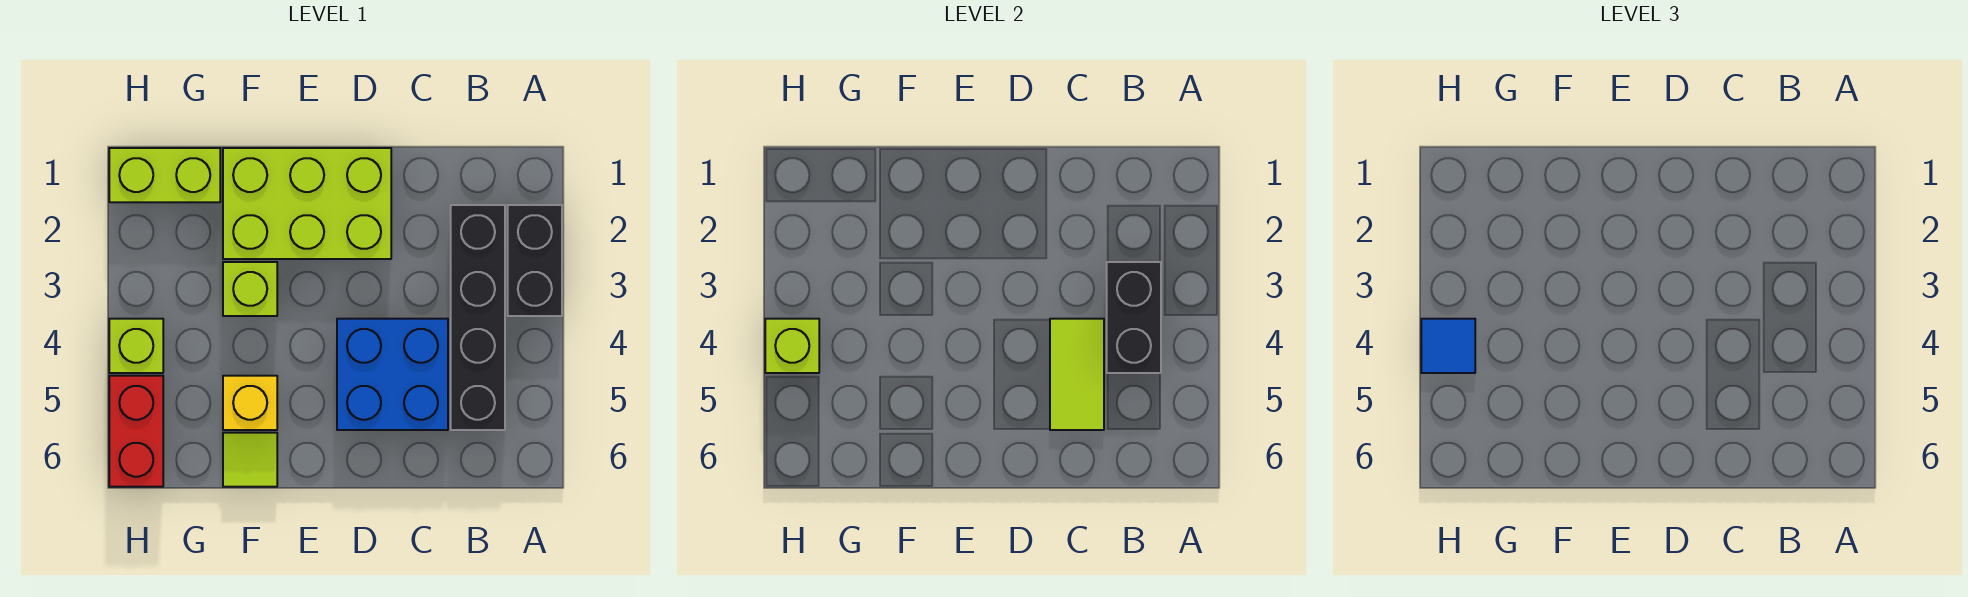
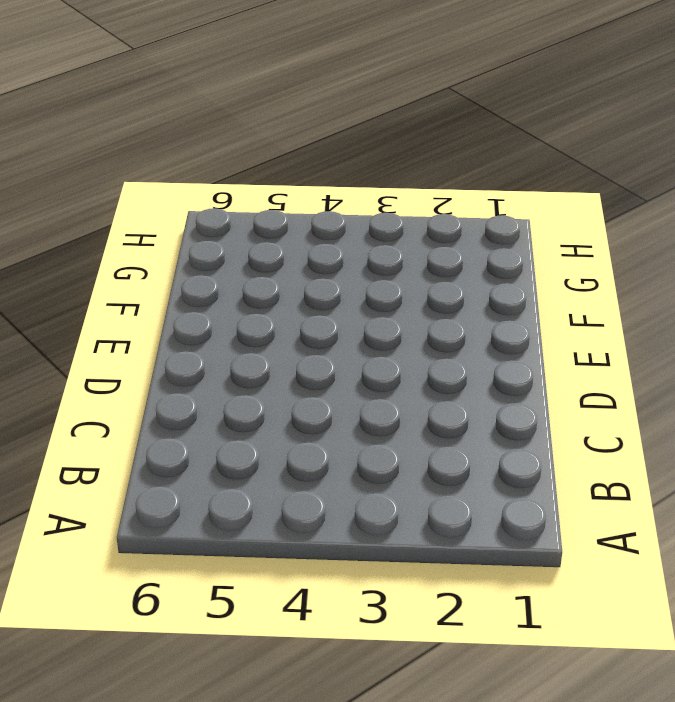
none -> black 1x2 brick [508,205,562,316]
none -> black 1x4 brick [451,205,505,430]
none -> blue 2x2 brick [337,319,448,430]

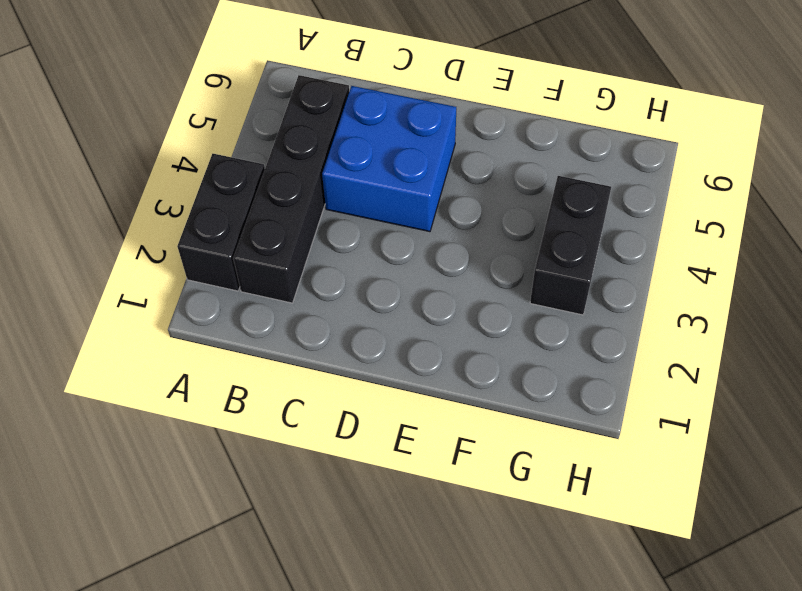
black 1x2 brick [530,176,611,315] -> black 1x2 brick moved to [1107,262,1161,373]
none -> lime 2x3 brick [223,148,391,259]
none -> lime 1x1 brick [223,262,277,316]
none -> yellow 1x1 brick [223,376,277,430]

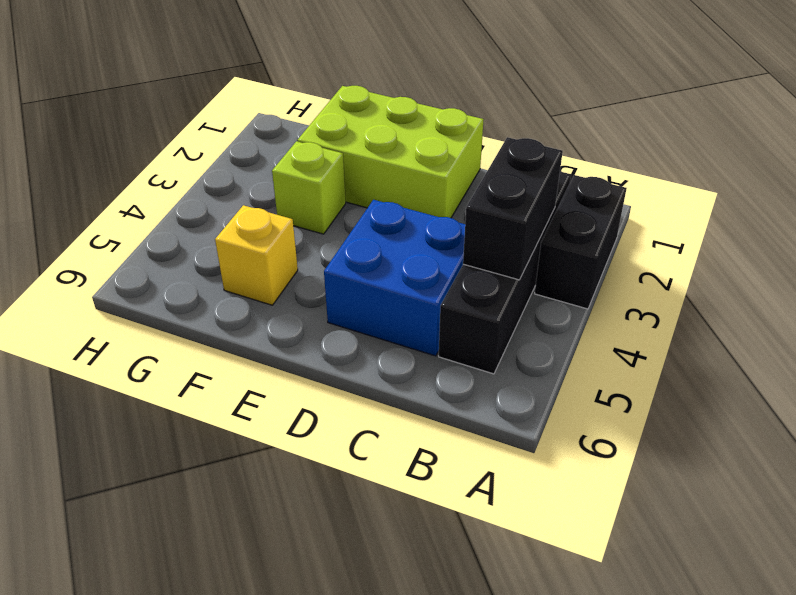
none -> lime 1x1 tile [223,433,277,487]
none -> lime 1x2 brick [109,148,220,202]
none -> lime 1x1 brick [109,319,163,373]

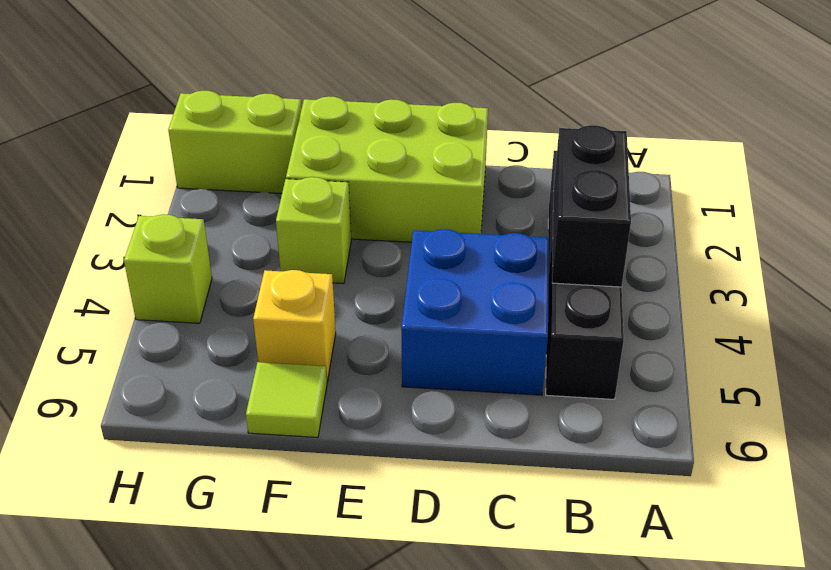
none -> black 1x2 brick [508,205,562,316]
none -> red 1x2 brick [109,376,163,487]
none -> lime 1x2 tile [1050,319,1104,430]

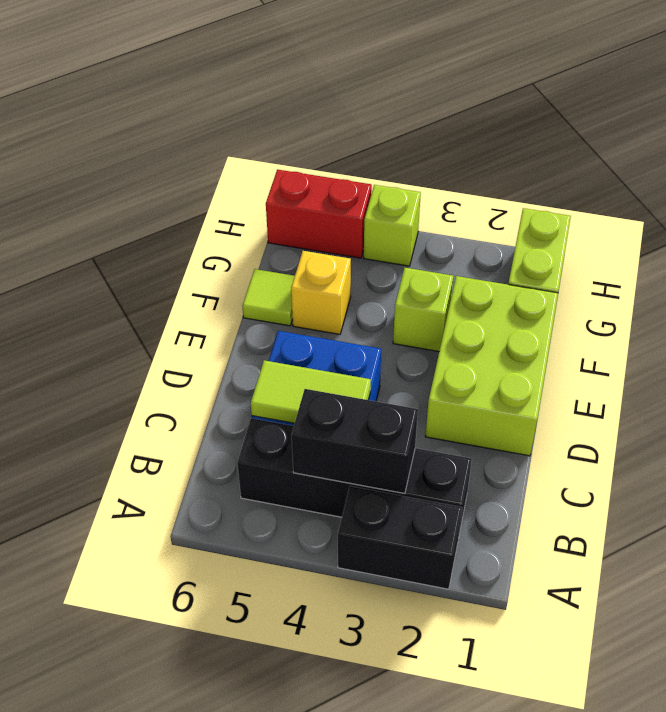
none -> lime 1x1 brick [765,319,819,373]
none -> blue 1x1 tile [1421,319,1475,373]

